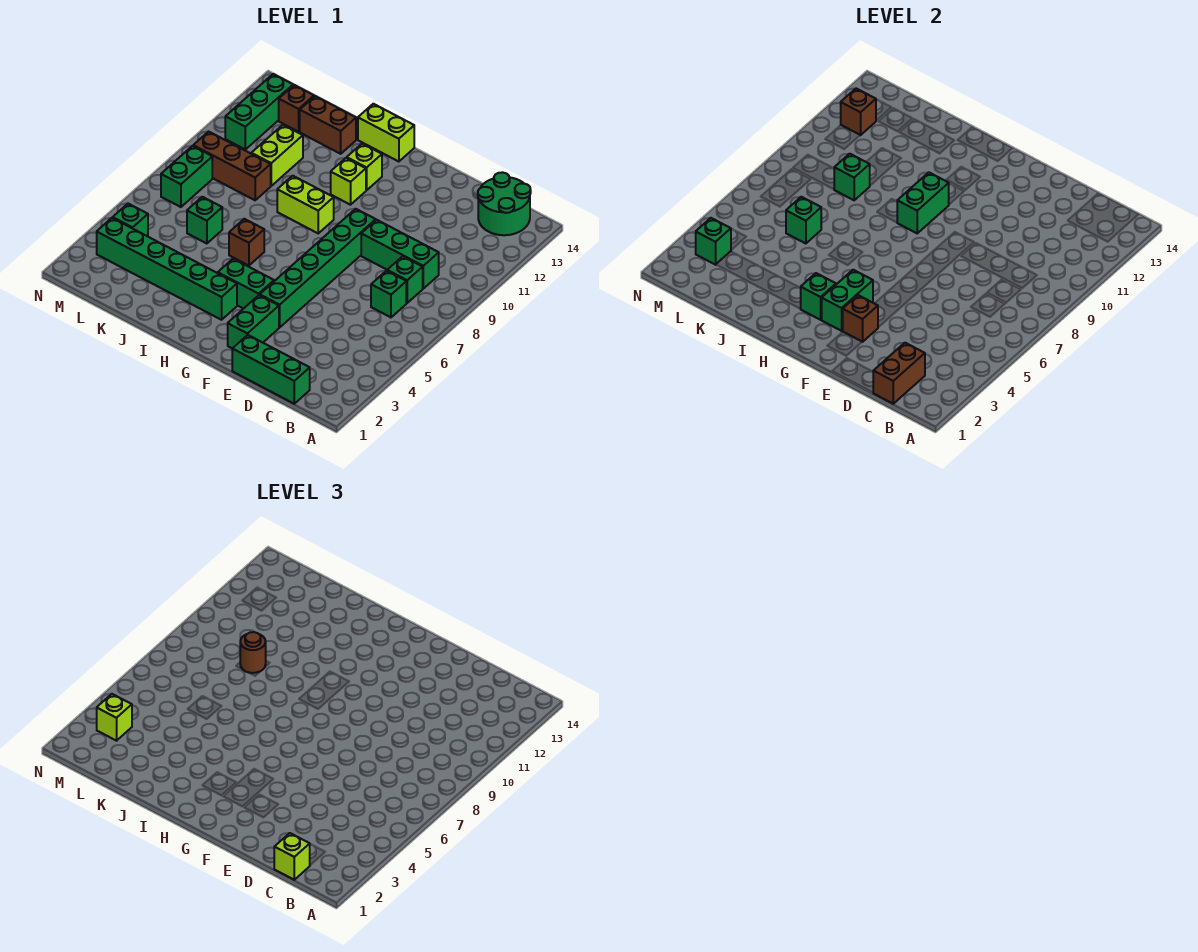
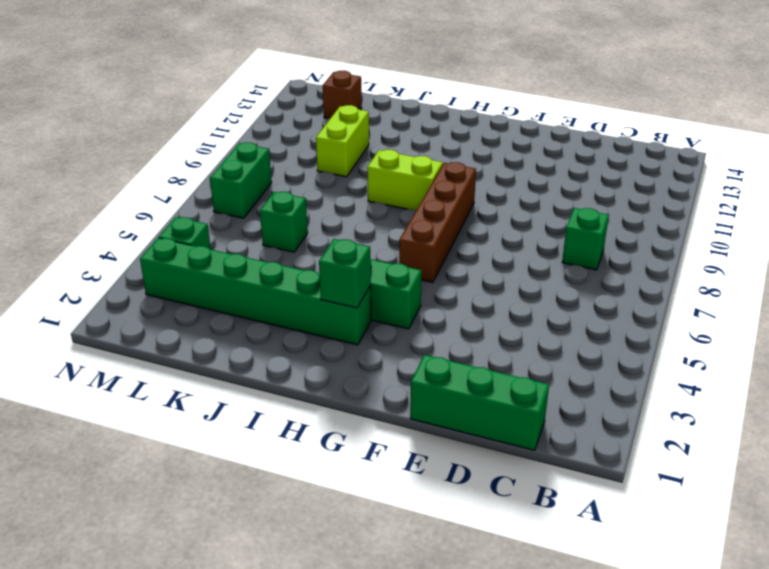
brown 1x4 brick [399,162,476,283] -> none
none -> green 2x2 round brick [478,172,531,235]
none -> green 1x1 brick [371,271,406,317]
none -> green 1x3 brick [361,220,439,288]
none -> green 1x2 brick [228,295,279,348]

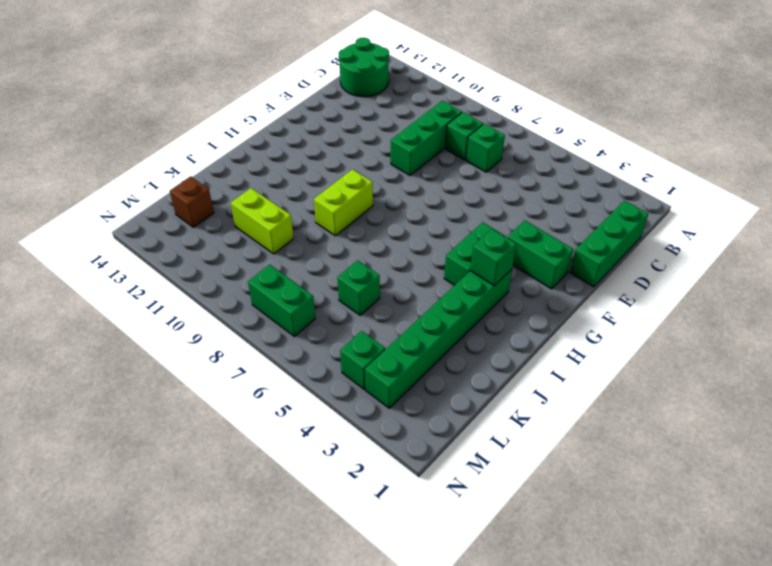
none -> green 1x6 brick [260,209,376,327]
none -> lime 1x1 brick [331,158,366,205]
none -> lime 1x1 brick [347,144,382,190]
none -> lime 1x2 brick [358,104,414,162]

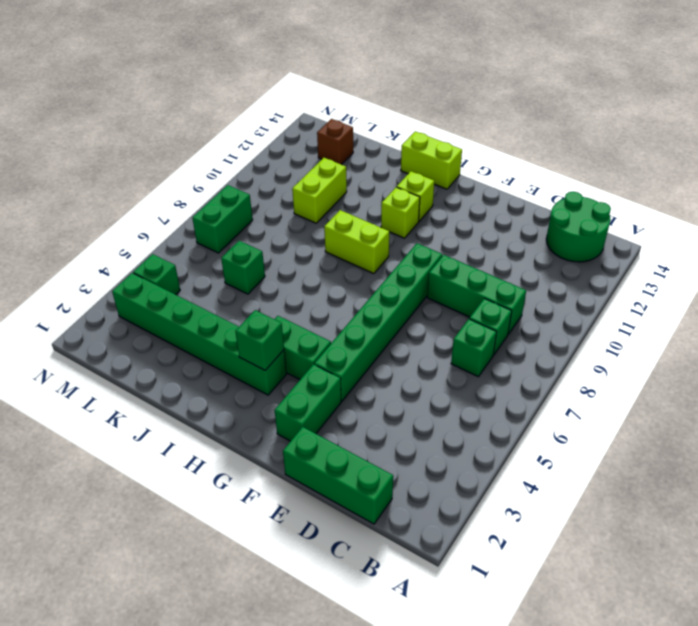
none -> brown 1x1 brick [229,219,264,266]
none -> brown 1x2 brick [300,96,356,154]
none -> brown 1x3 brick [193,132,271,200]
none -> green 1x3 brick [225,74,293,149]

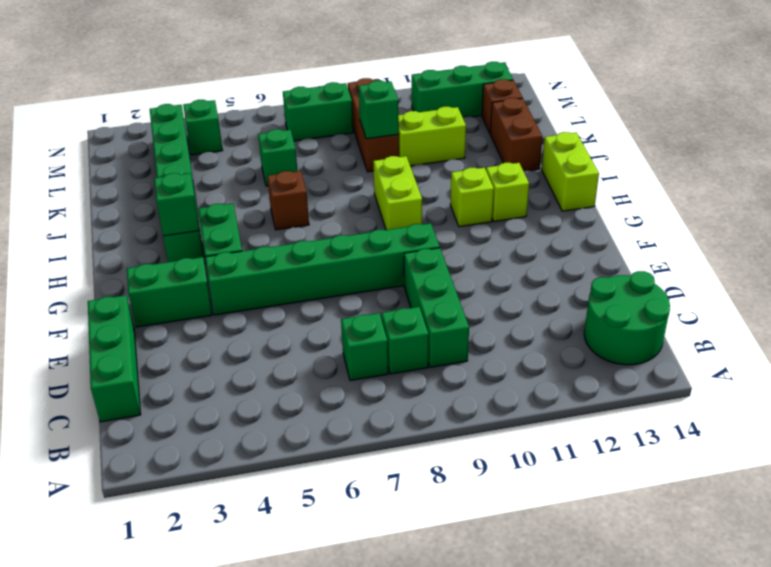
none -> brown 1x2 brick [873,343,925,404]
none -> brown 1x1 brick [843,295,878,342]
none -> green 1x2 brick [822,270,873,331]
none -> green 1x2 brick [897,172,949,233]

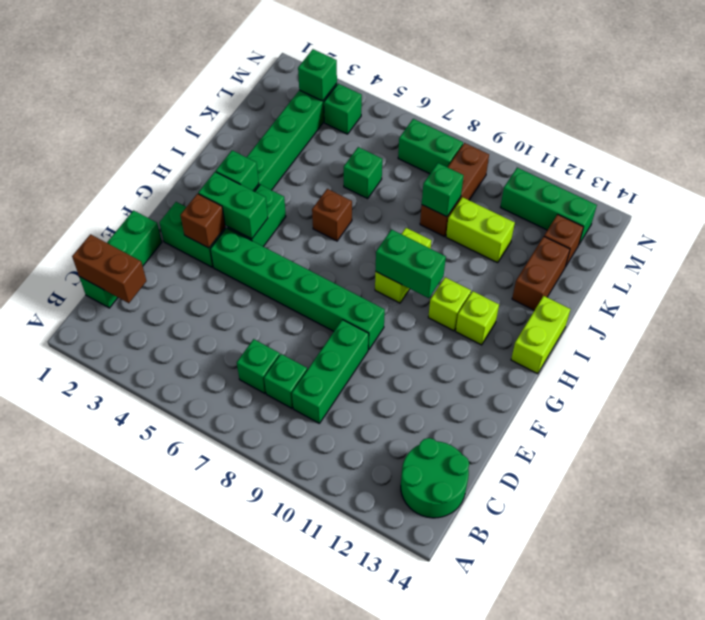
none -> green 1x1 brick [786,197,821,244]
none -> brown 1x1 brick [841,89,876,135]
none -> lime 1x1 brick [274,833,310,880]
none -> brown 1x1 round brick [240,632,266,673]

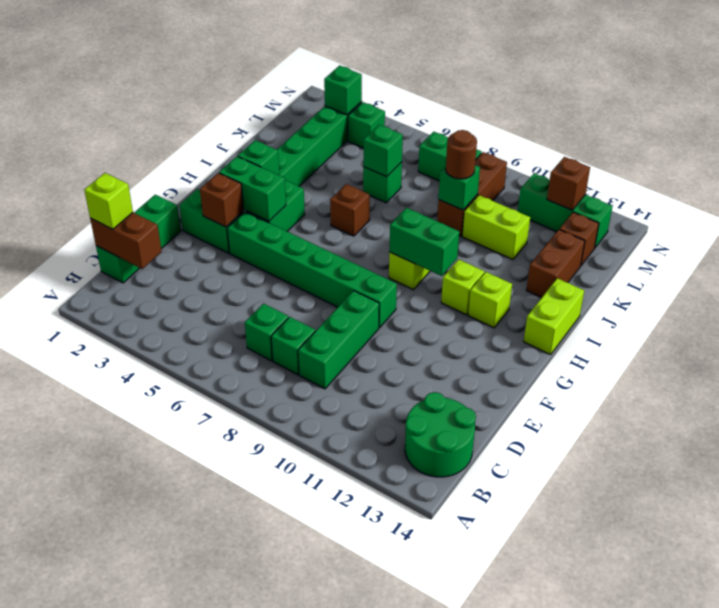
none -> lime 1x1 brick [97,694,132,741]

